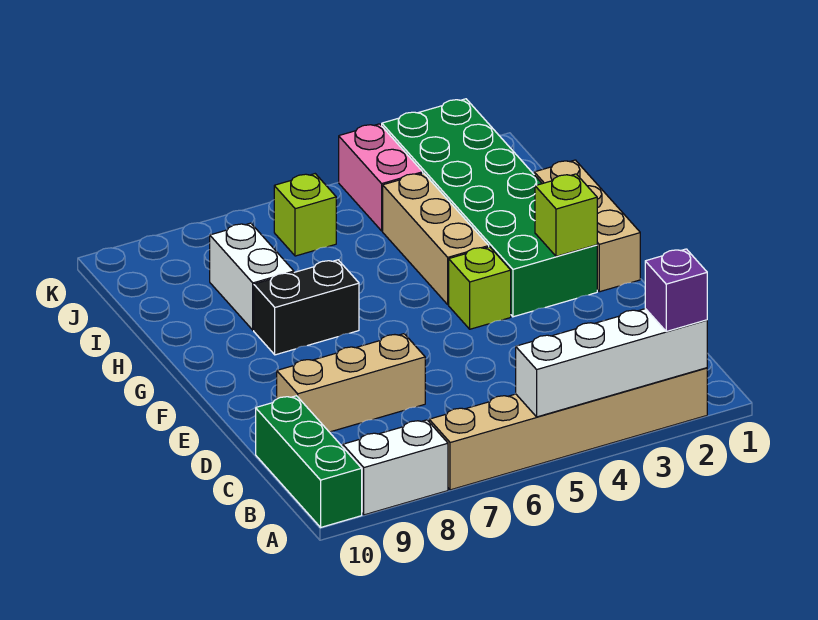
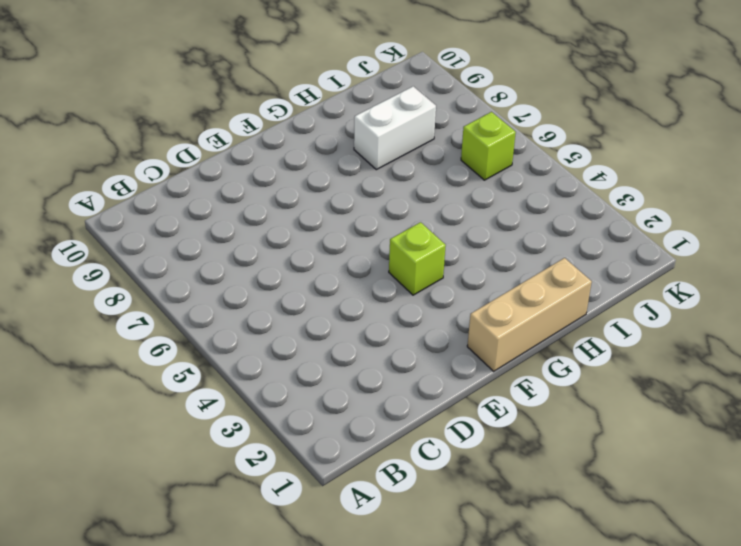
none -> tan 1x6 brick [429,368,707,490]
none -> white 1x2 brick [343,420,448,515]
none -> green 1x3 brick [256,396,362,527]

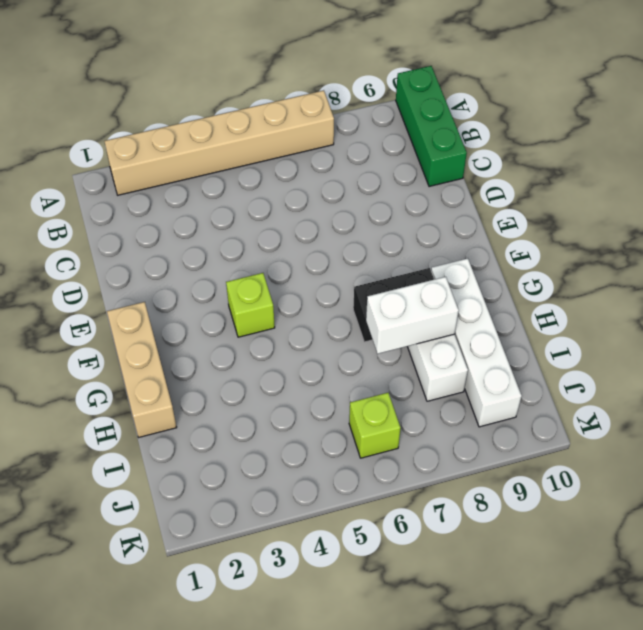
white 1x4 brick [431,258,522,427] -> white 1x4 brick turned to [516,309,707,417]
white 1x2 brick [366,277,459,354] -> white 1x2 brick moved to [343,420,448,515]
none -> tan 1x3 brick [277,334,425,432]
none -> green 2x6 brick [382,99,597,317]
none -> tan 1x3 brick [383,173,489,305]

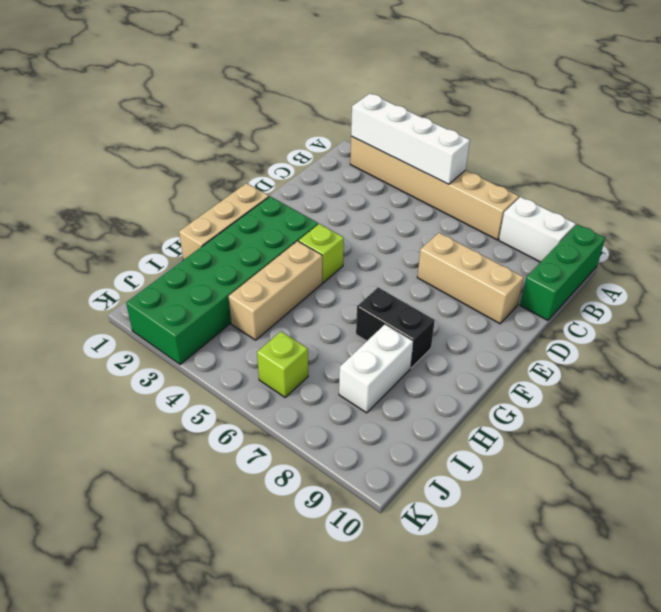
none -> pink 1x2 brick [339,124,423,231]
none -> lime 1x1 brick [535,174,597,256]
none -> purple 1x1 brick [645,249,707,331]

